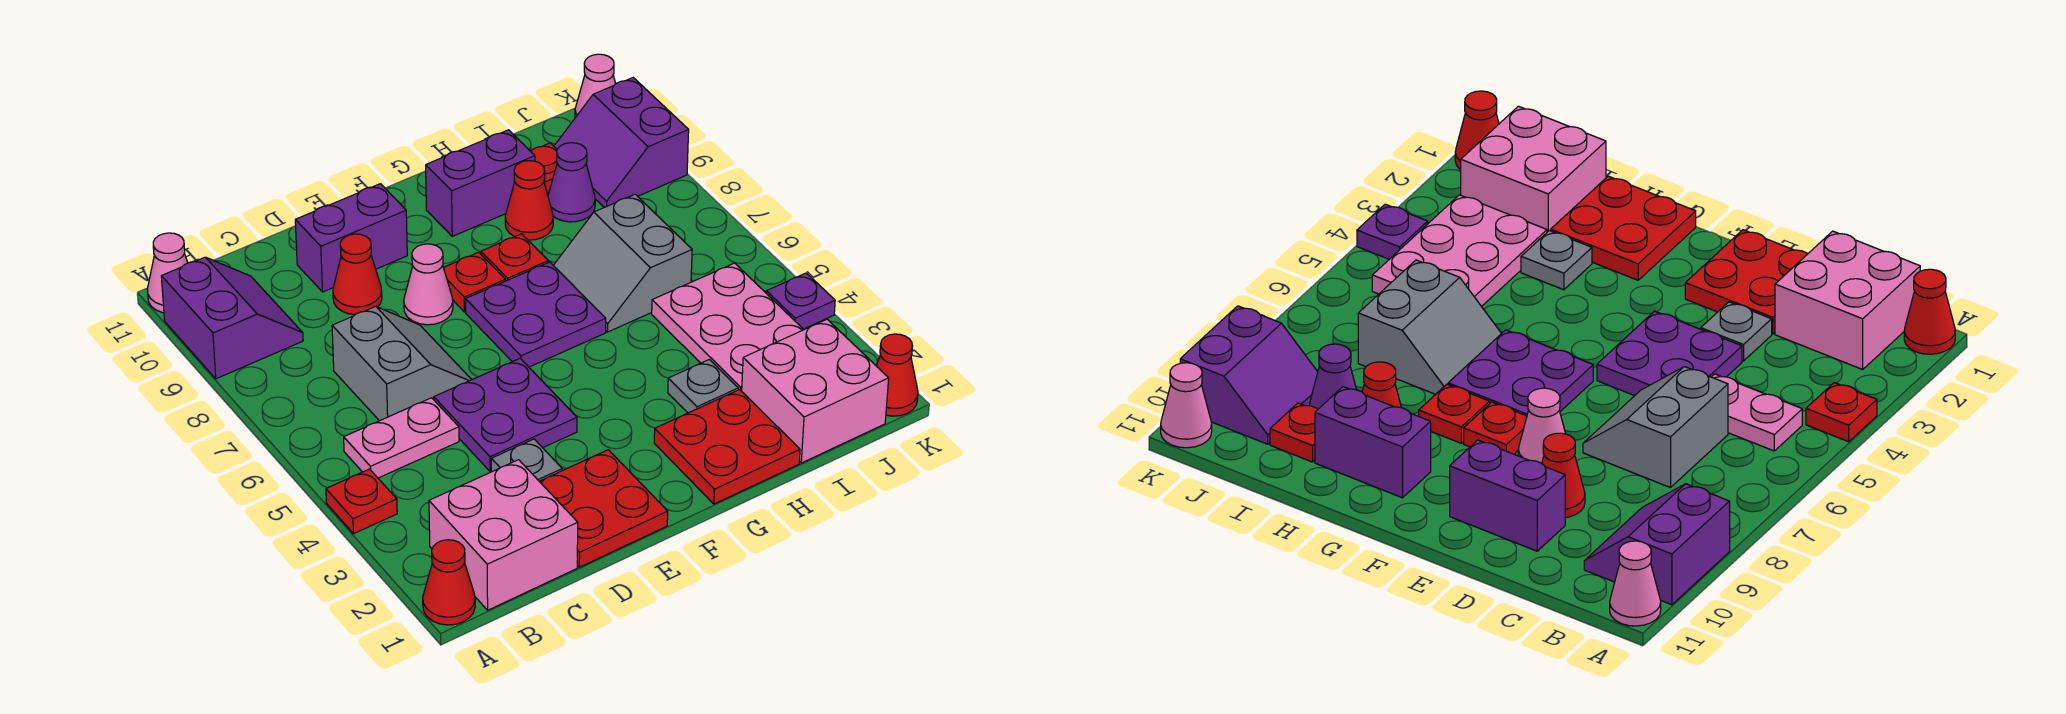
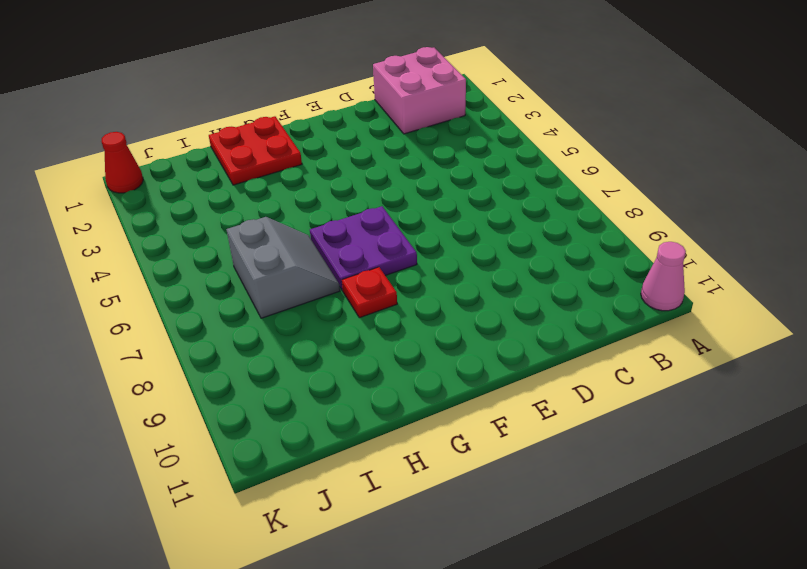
none -> red 1x1 cone [423,540,475,625]
none -> red 1x1 plate [326,469,397,534]
none -> purple 2x2 slope [161,257,303,379]

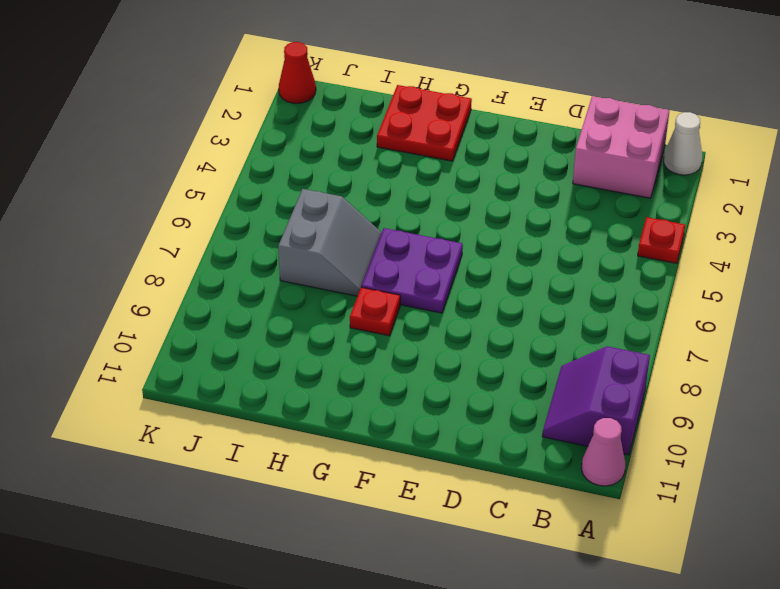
white 1x1 cone [664,112,702,175] -> red 1x1 cone [423,540,475,625]
none -> pink 1x2 plate [344,398,459,478]
none -> grey 2x2 slope [332,307,472,421]
none -> red 2x2 plate [539,450,668,567]

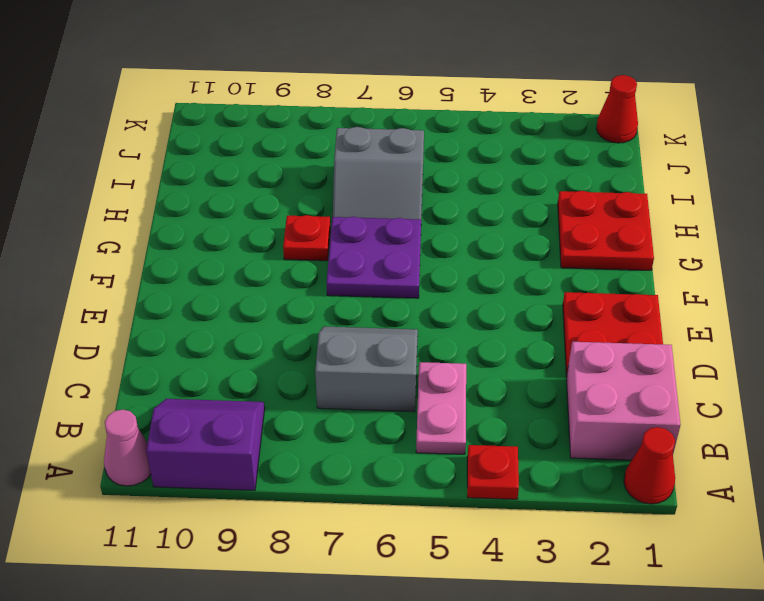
none -> grey 1x1 plate [491,439,562,481]
none -> purple 2x2 plate [434,359,577,472]
none -> red 1x1 cone [333,234,382,315]

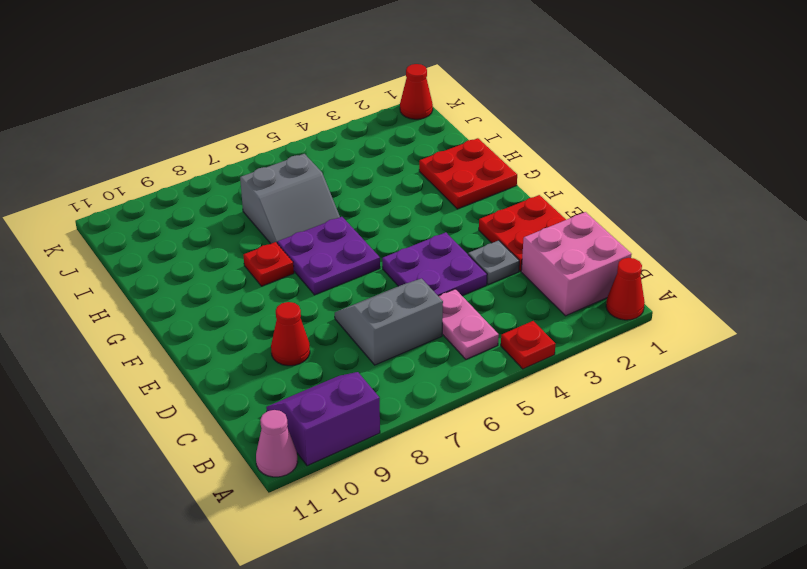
none -> purple 1x2 brick [295,184,407,292]
none -> pink 1x1 cone [404,244,453,325]
none -> red 1x1 plate [444,252,505,312]

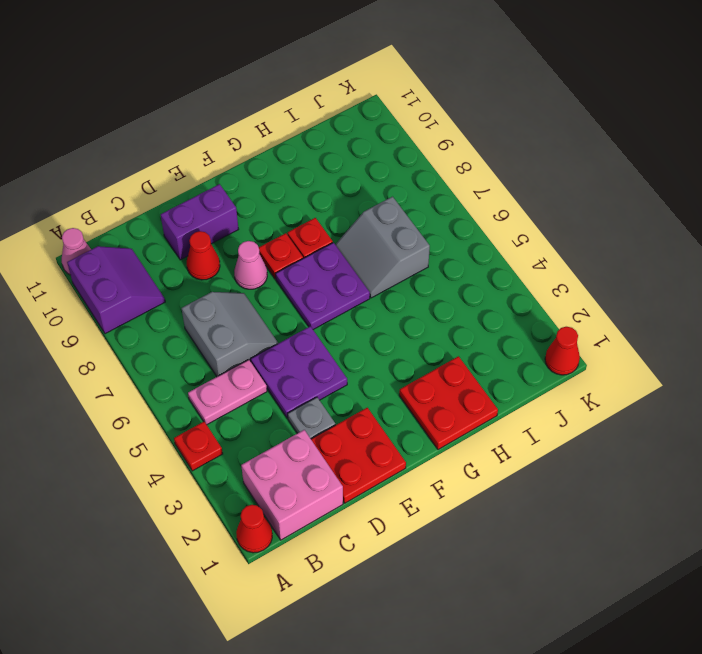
none -> purple 1x2 brick [426,130,535,236]
none -> grey 1x1 plate [668,360,738,413]
none -> red 1x1 cone [505,161,553,240]

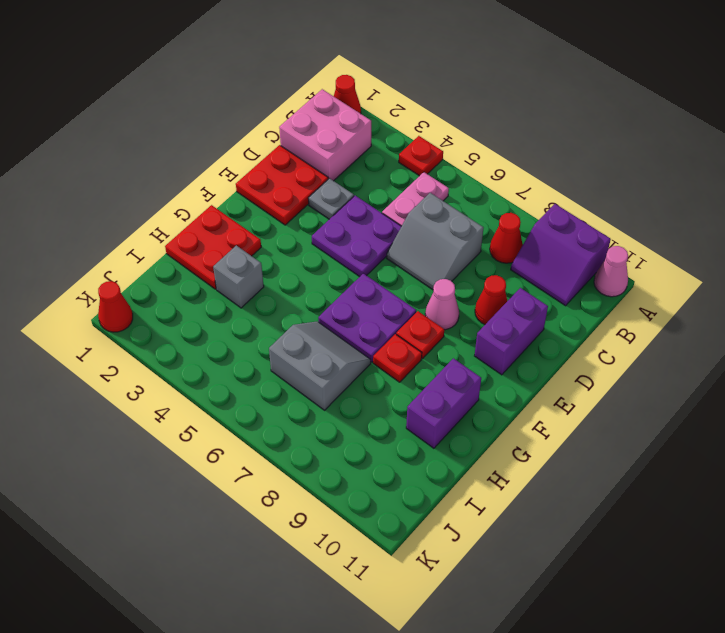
red 1x1 cone [490,213,523,263] -> red 1x1 cone moved to [505,161,553,240]
grey 1x1 brick [213,245,264,308] -> grey 1x1 plate [668,360,738,413]
none -> pink 2x2 brick [742,319,889,463]
none -> pink 2x3 plate [652,263,804,391]
none -> purple 1x1 cone [548,143,595,222]

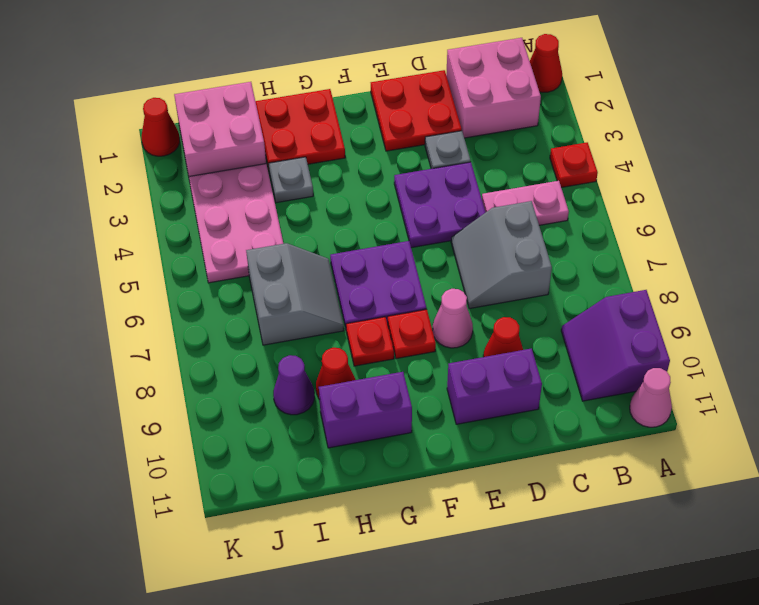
none -> red 1x1 plate [531,143,557,194]
none -> purple 2x2 slope [554,78,689,207]
none -> purple 1x1 plate [766,273,835,329]

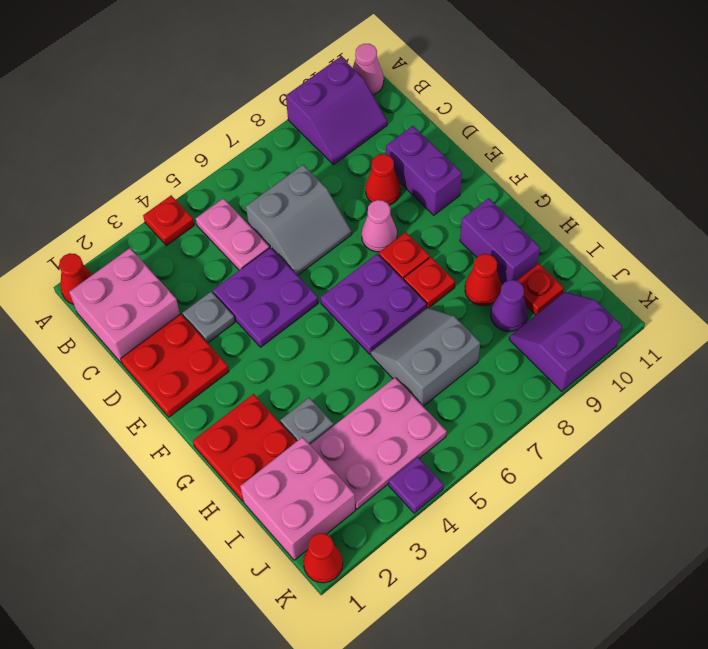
none -> pink 1x1 cone [575,54,616,117]

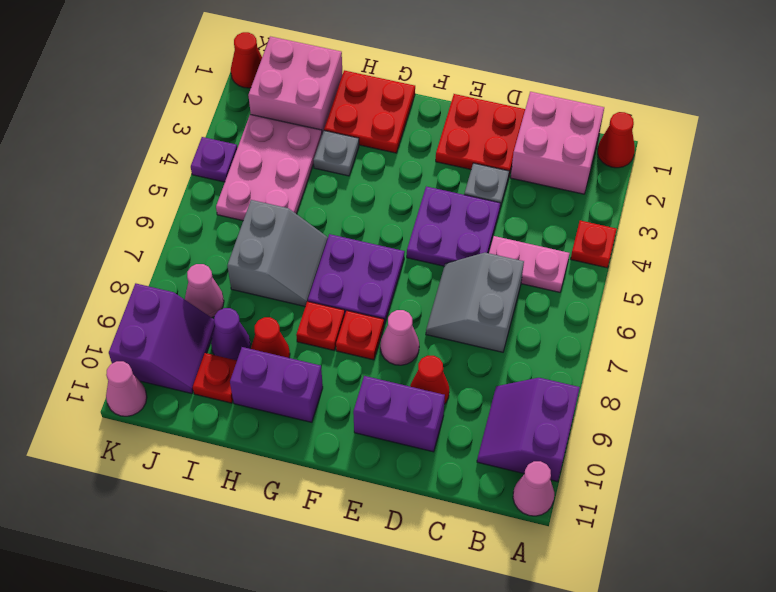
pink 1x1 cone [185,264,224,318] -> none

